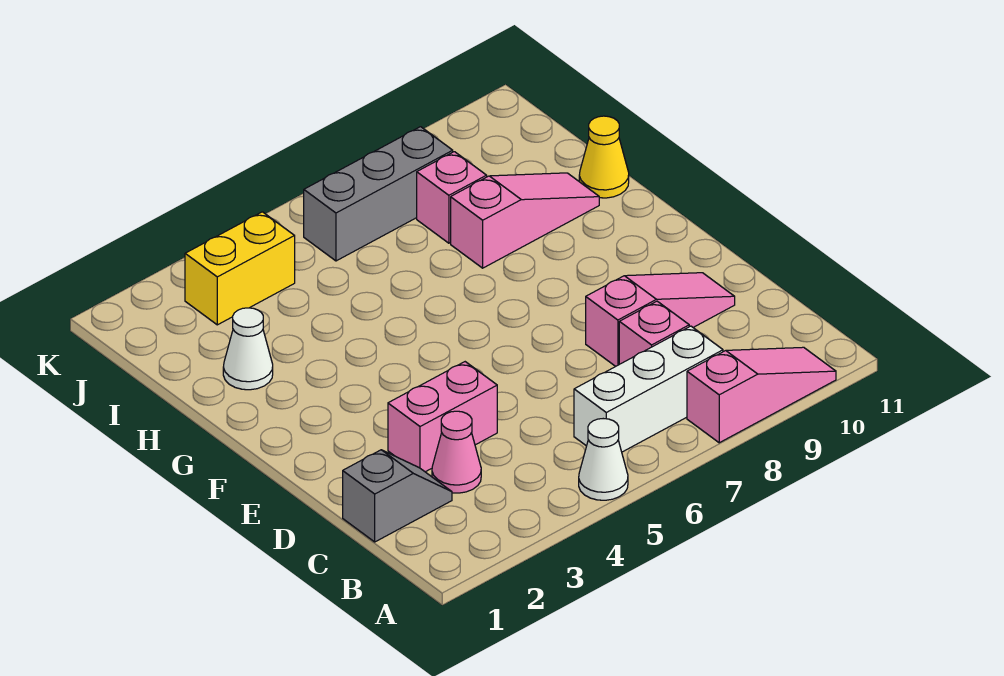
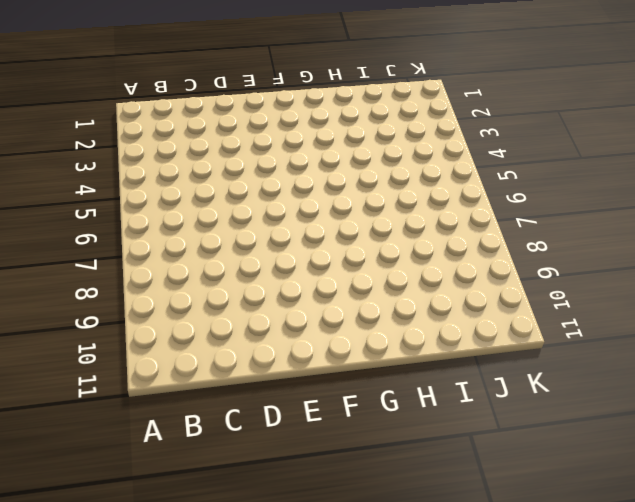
none -> white 1x1 cone [579,419,628,500]
none -> pink 1x3 slope [687,347,836,443]
none -> white 1x3 brick [574,326,723,452]

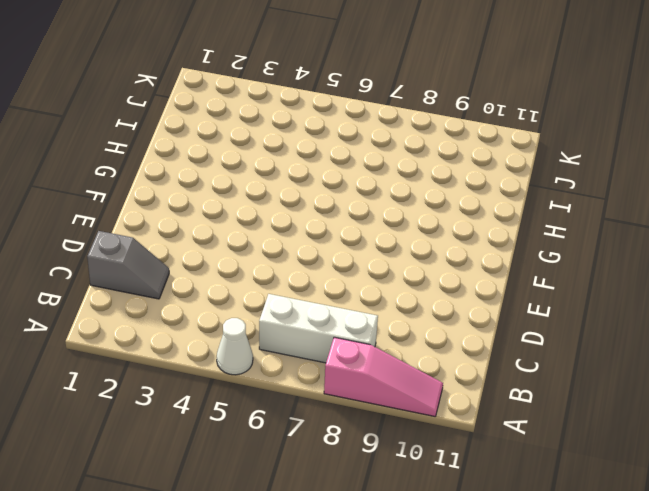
none -> pink 1x1 cone [432,411,481,493]
none -> pink 1x1 brick [619,301,689,364]
none -> pink 1x2 brick [388,362,497,472]

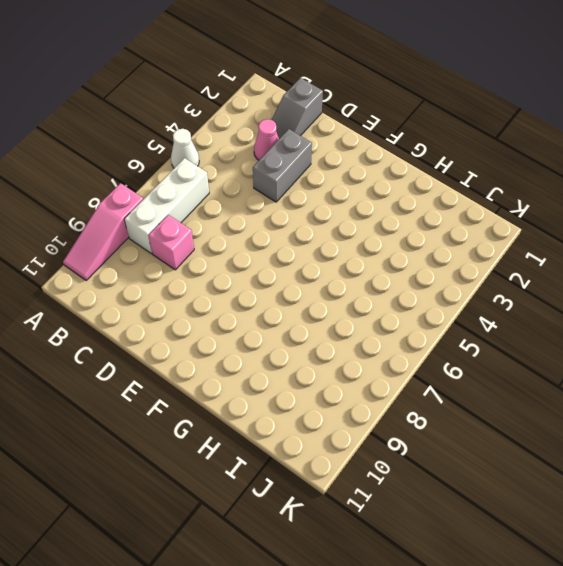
grey 1x2 brick [253,129,312,202] -> pink 1x2 brick [388,362,497,472]
none -> pink 1x3 slope [586,273,735,366]
none -> white 1x1 cone [223,308,273,390]
none -> pink 1x3 slope [451,173,599,268]

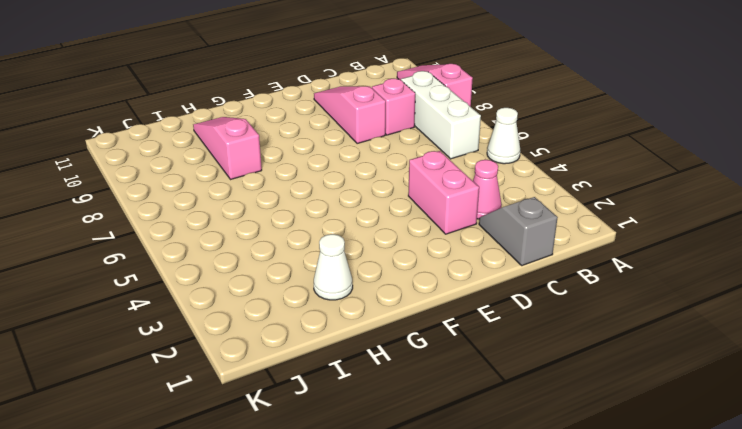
none -> yellow 1x1 cone [579,116,629,198]
none -> pink 1x1 brick [417,152,487,243]
none -> yellow 1x2 brick [185,212,295,325]

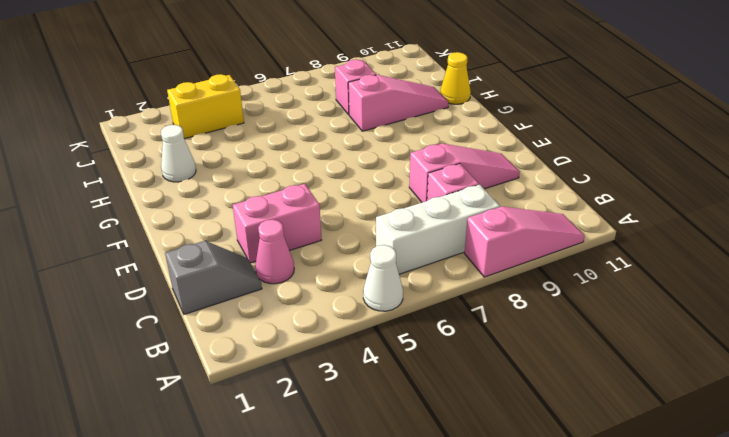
none -> grey 1x3 brick [304,127,453,261]

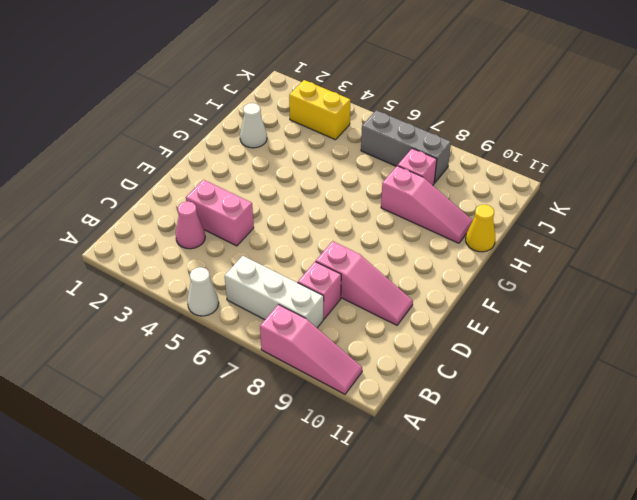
none -> grey 1x2 slope [343,450,452,542]

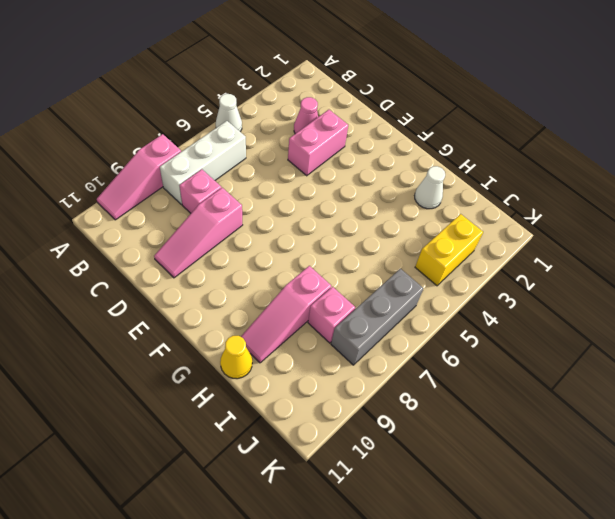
none -> grey 1x2 slope [343,450,452,542]

